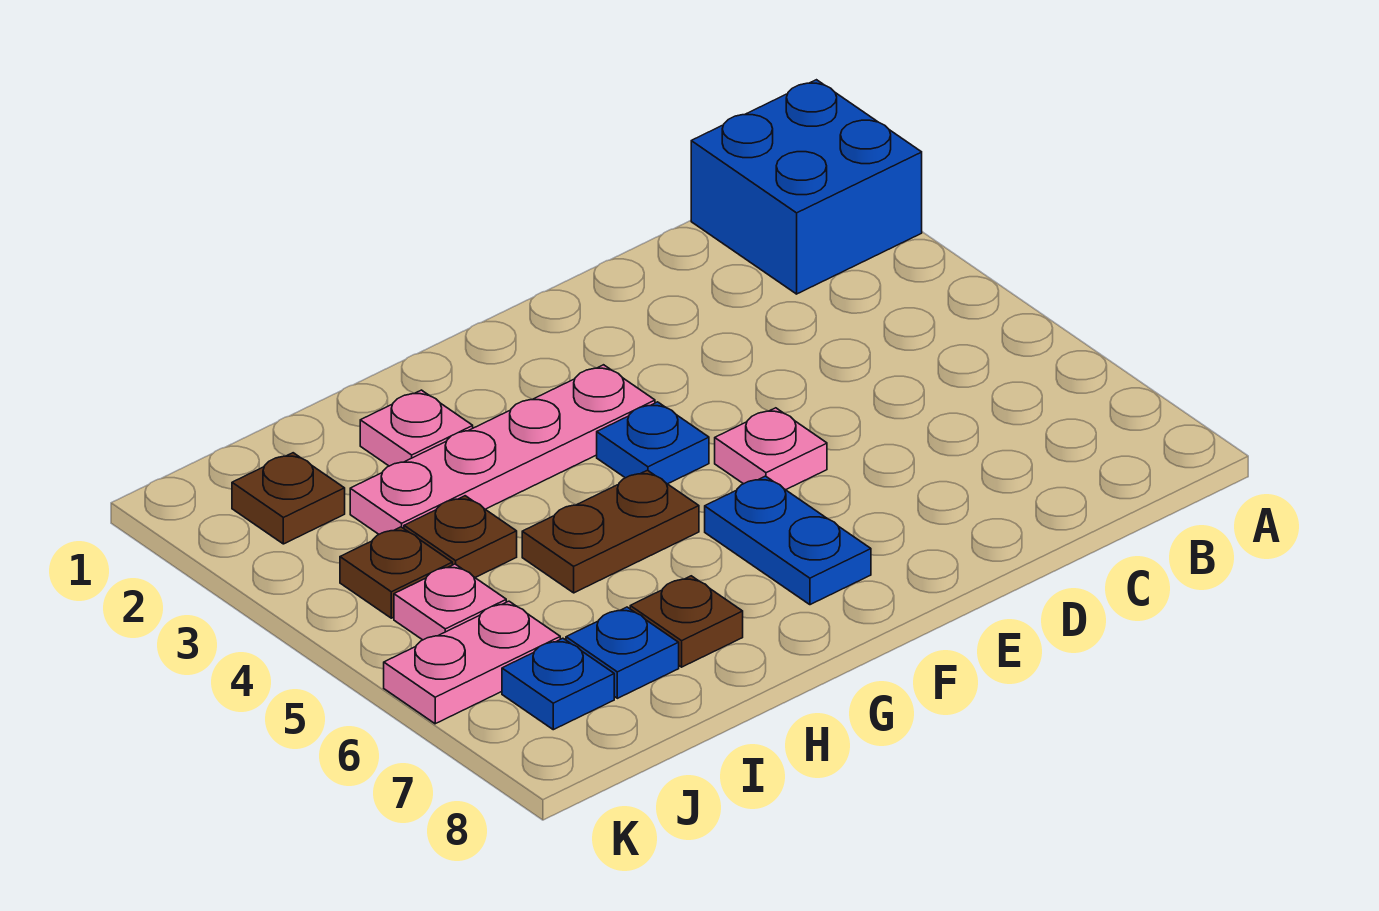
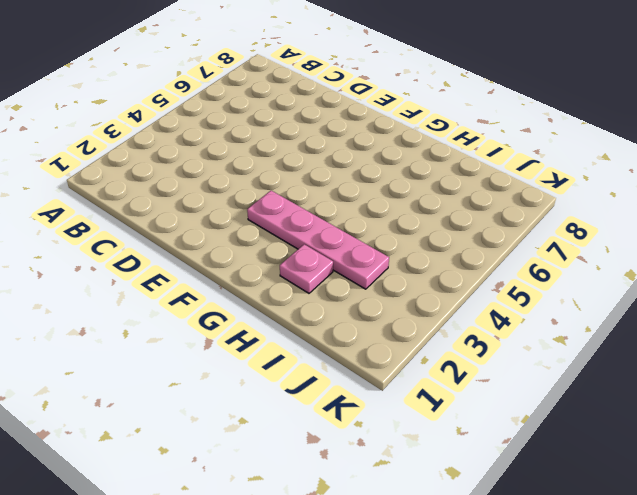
none -> blue 2x2 brick [691,80,922,294]
none -> pink 1x1 plate [715,408,827,490]
none -> blue 1x1 plate [597,402,709,484]

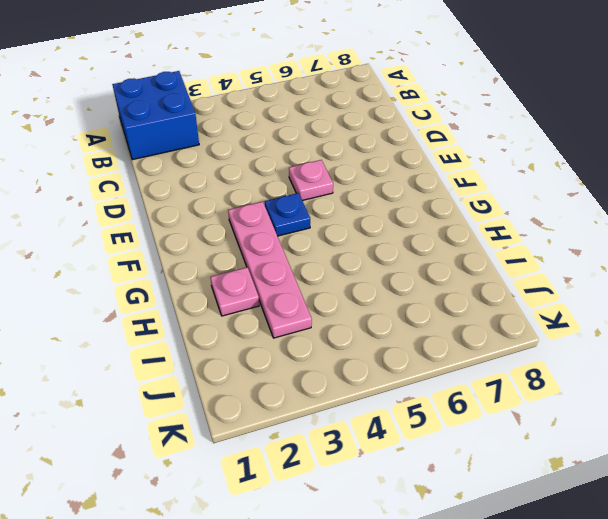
none -> blue 1x2 plate [705,476,871,605]
none -> brown 1x2 plate [522,470,699,593]
none -> brown 1x1 plate [630,576,743,667]

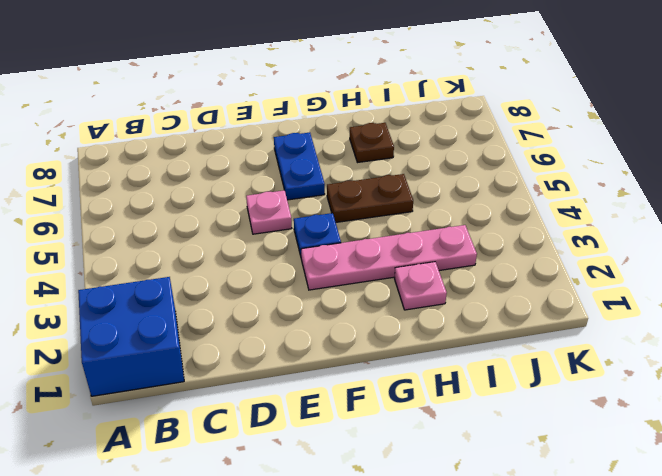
none -> brown 1x1 plate [404,496,517,577]
none -> blue 1x1 plate [566,607,679,698]
none -> brown 1x1 plate [232,453,345,544]

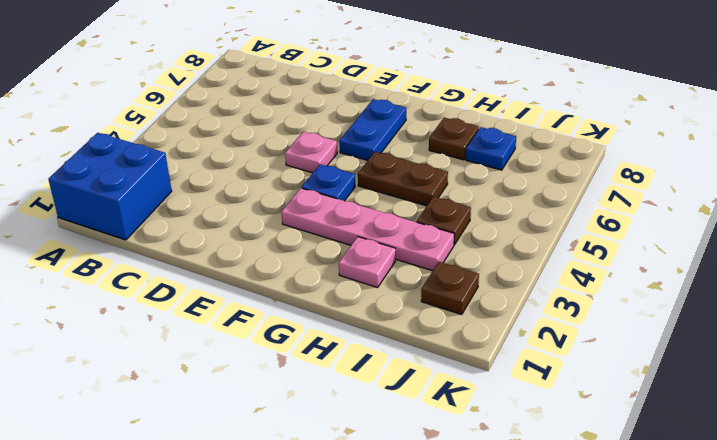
none -> brown 1x1 plate [340,527,452,618]
none -> pink 1x1 plate [394,564,506,640]
none -> pink 1x2 plate [384,601,560,724]

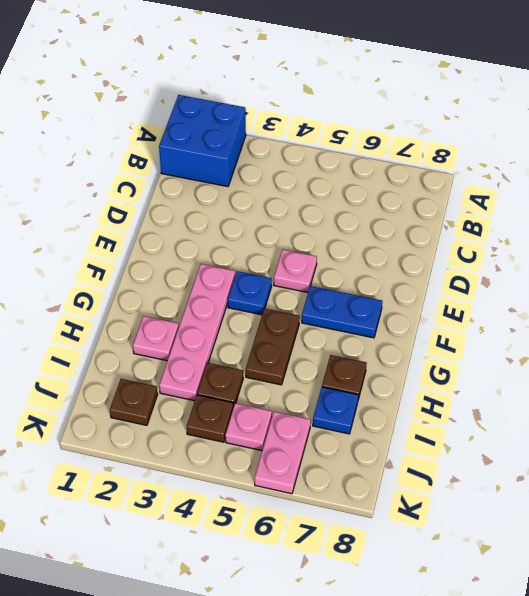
none -> blue 1x1 plate [502,638,614,730]

